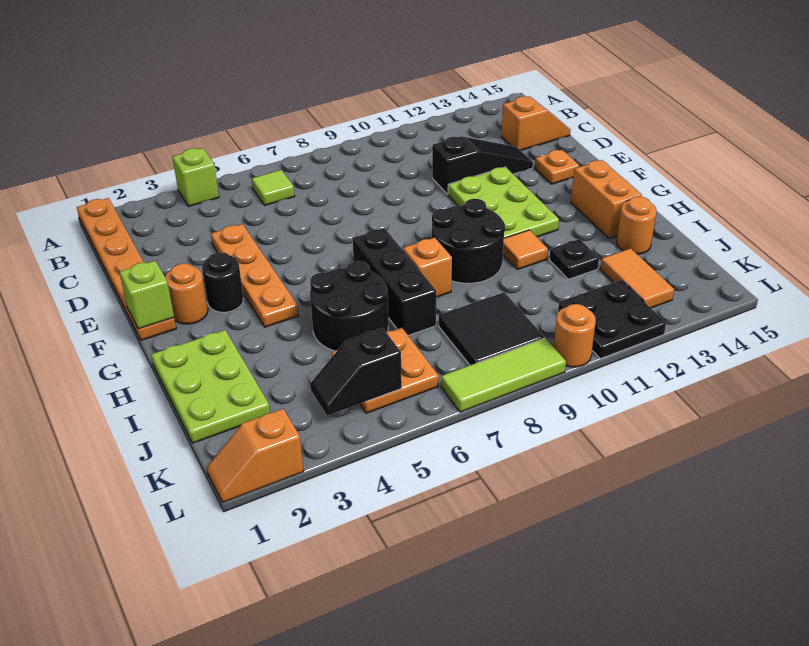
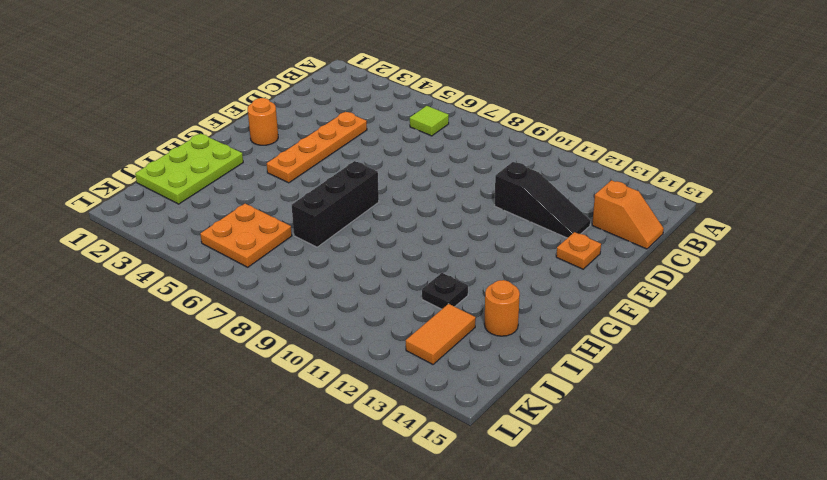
none -> orange 1x6 plate [77,198,176,340]
none -> lime 1x1 brick [173,148,219,206]
none -> lime 2x3 plate [448,167,559,238]

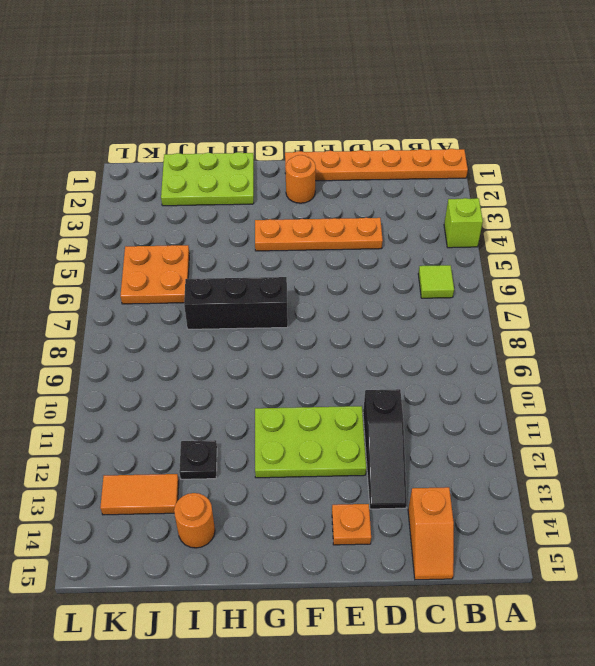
none -> black 1x1 round brick [202,252,244,312]
none -> black 2x2 round brick [432,199,505,283]
none -> orange 1x2 brick [571,160,642,238]

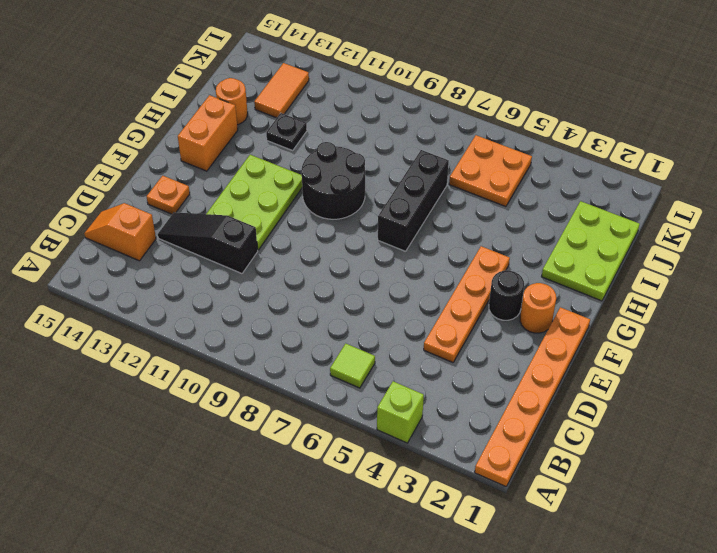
none -> black 2x2 round brick [310,261,388,351]
none -> orange 1x1 brick [403,238,452,297]
none -> orange 1x1 tile [503,230,548,269]

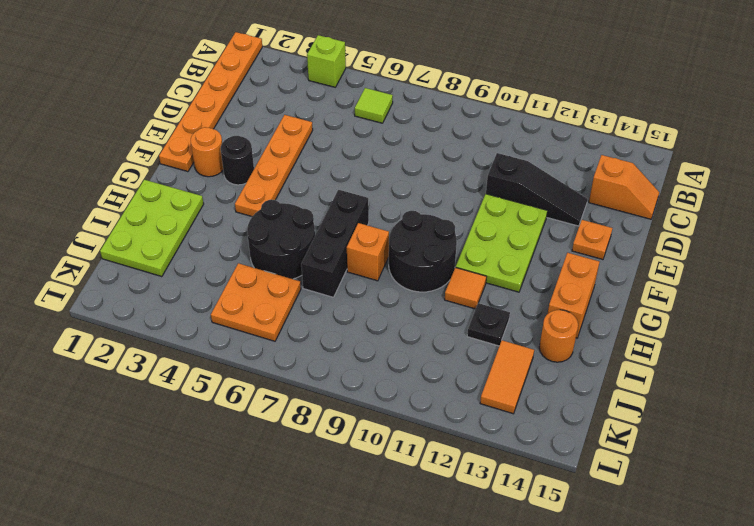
none -> black 2x2 tile [438,292,544,365]
none -> black 2x2 plate [558,280,666,359]
none -> orange 1x2 slope [207,409,304,503]

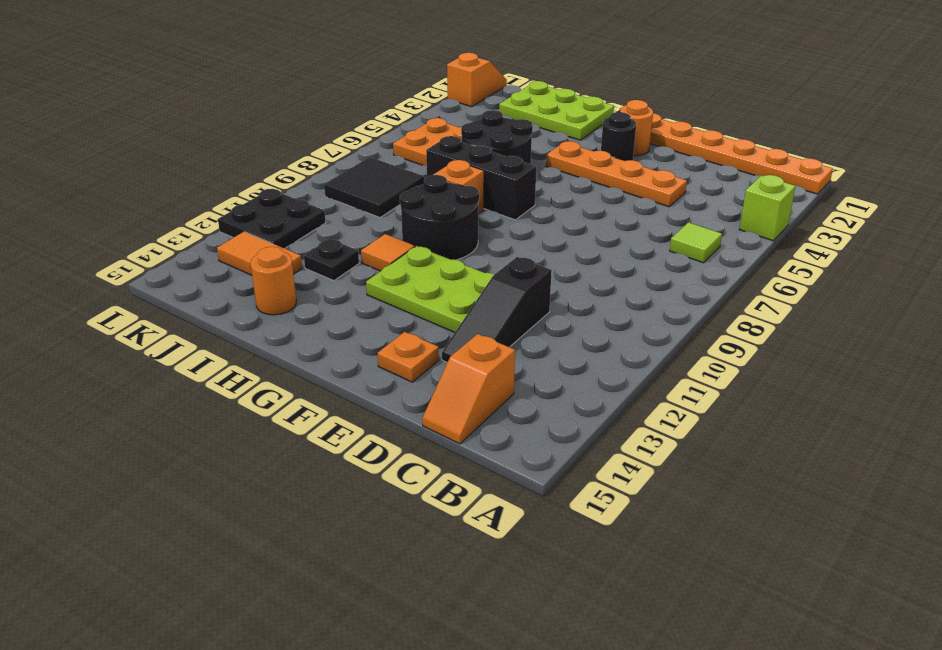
none -> orange 1x2 brick [571,160,642,238]
none -> lime 1x3 tile [441,338,566,412]
none -> orange 1x1 round brick [554,304,596,367]

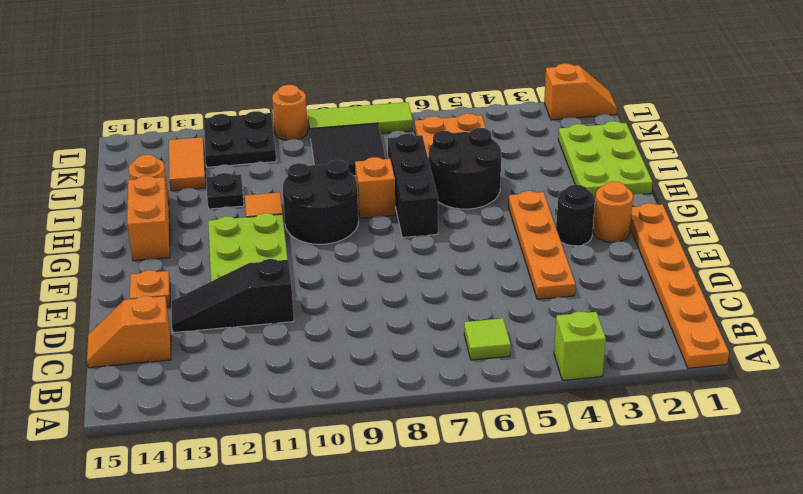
none -> lime 1x1 brick [120,261,174,329]
none -> black 1x2 slope [310,328,402,416]

